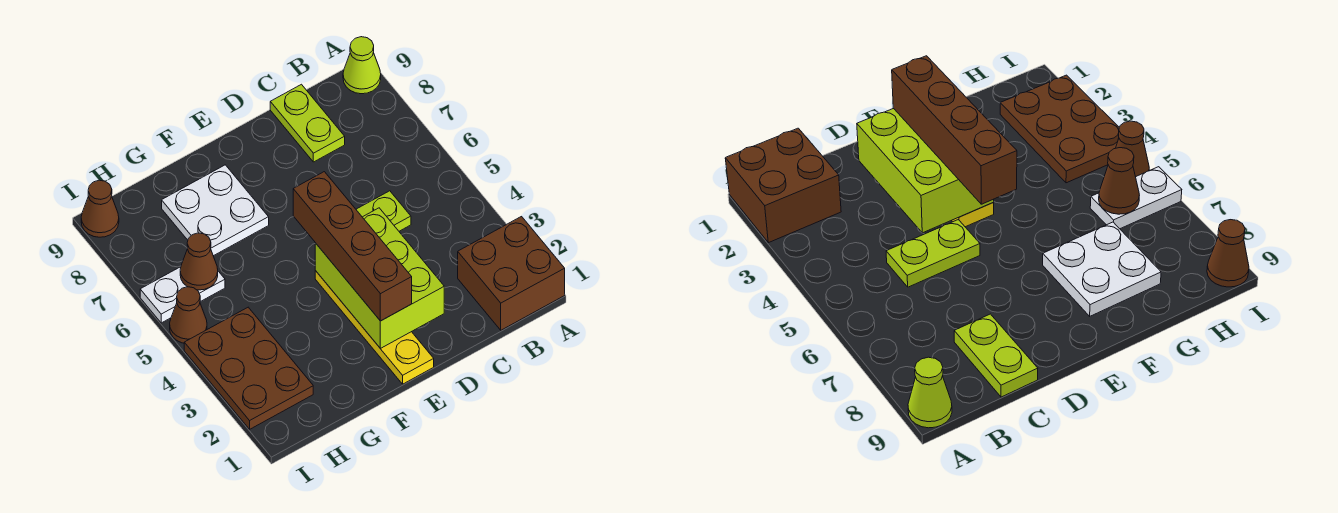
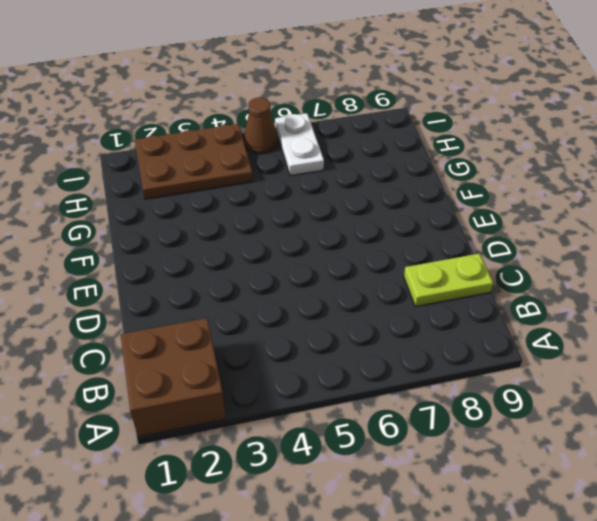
none -> lime 1x1 cone [343,37,381,94]
none -> lime 1x2 plate [356,191,411,231]
none -> yellow 1x4 plate [315,271,434,384]

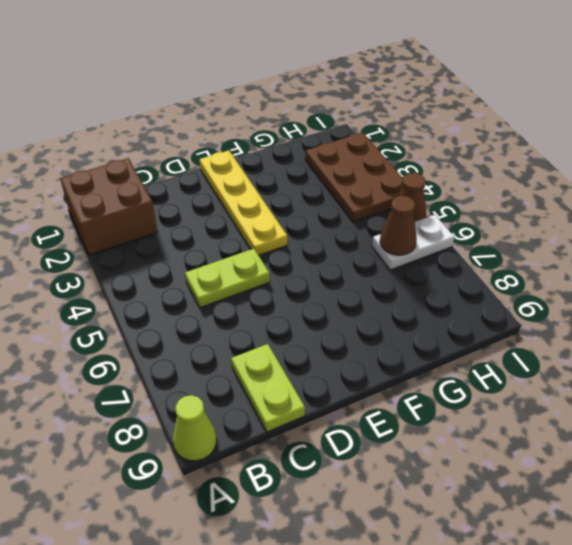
none -> white 2x2 plate [162,165,269,256]
none -> brown 1x1 cone [81,180,119,237]
none -> lime 2x3 brick [315,208,444,348]

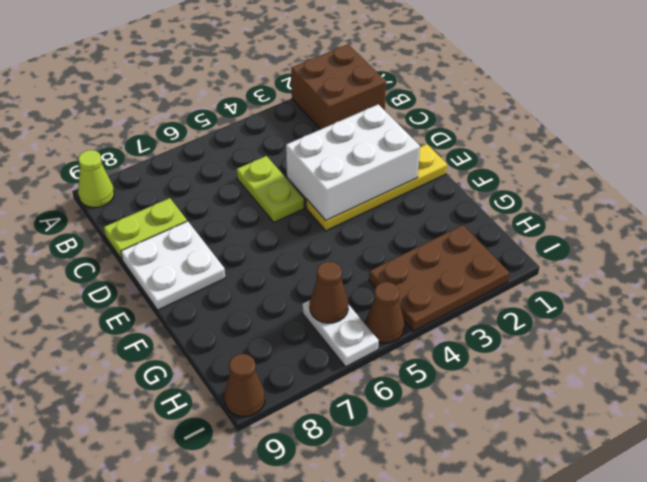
white 2x3 brick [286,104,420,221] -> lime 2x3 brick [315,208,444,348]
white 2x2 plate [121,221,225,310] -> white 2x2 plate moved to [162,165,269,256]
none -> brown 1x4 brick [293,172,412,321]

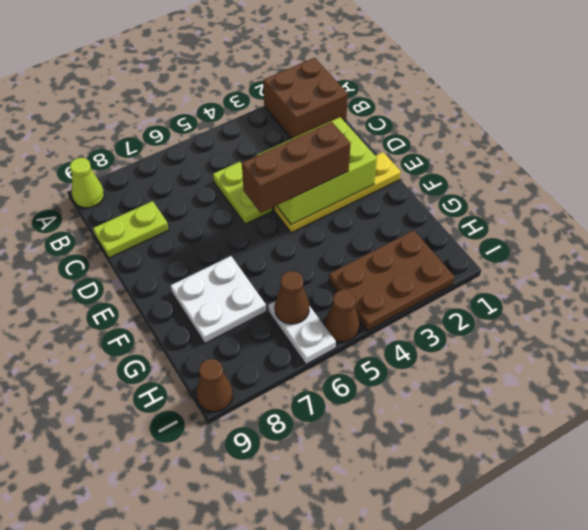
brown 1x3 brick [242,122,351,213] -> brown 1x4 brick [293,172,412,321]

